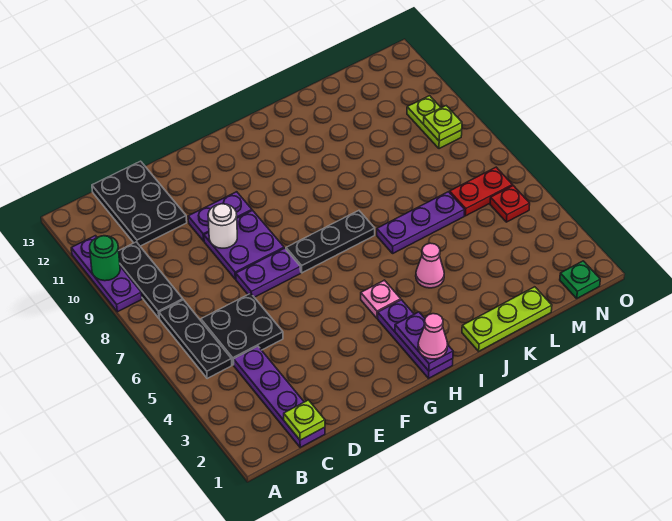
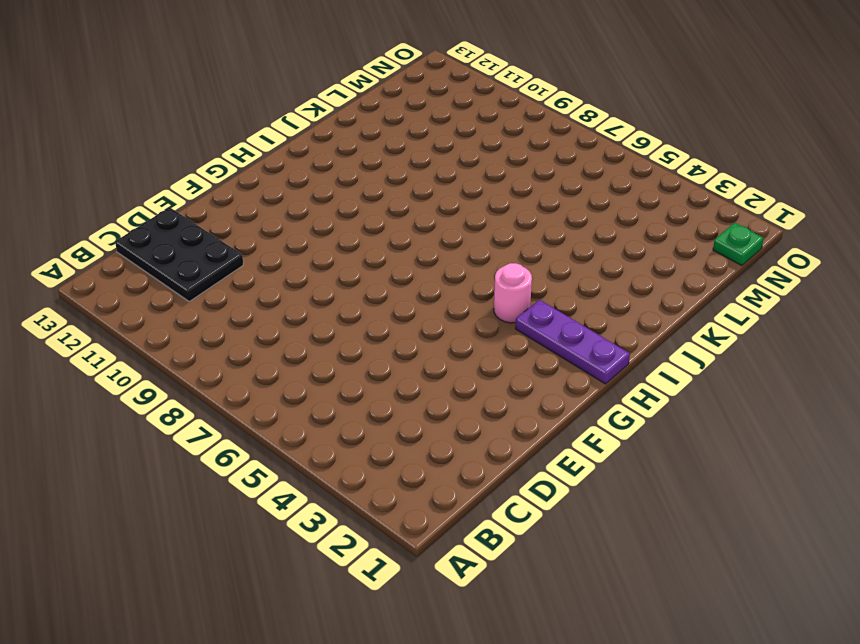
pink 1x1 round brick [494,263,532,323] -> pink 1x1 plate [361,280,401,318]
none -> purple 1x3 plate [71,236,142,312]
none -> black 1x3 plate [159,300,232,379]
none -> black 1x3 plate [119,242,183,318]

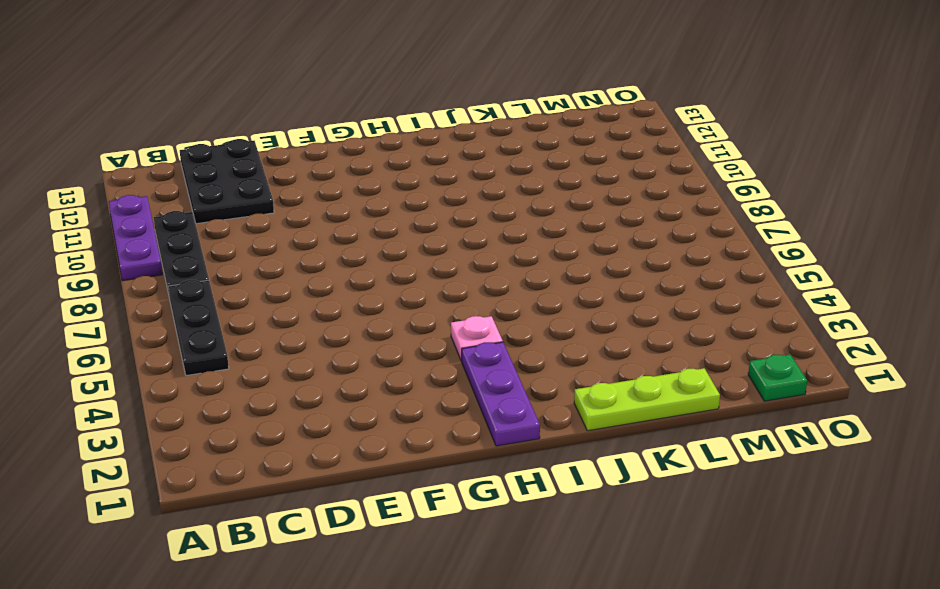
none -> purple 1x4 plate [234,346,325,447]
none -> black 2x2 plate [201,293,283,365]
none -> purple 1x2 plate [236,248,301,297]

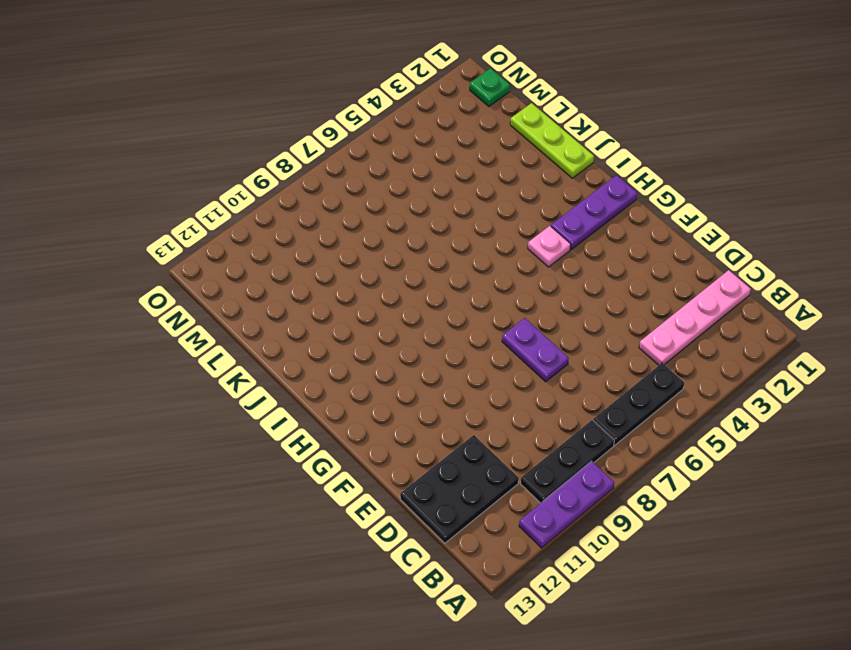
pink 1x4 plate [639,270,751,365] -> purple 1x4 plate [234,346,325,447]
none -> black 2x2 plate [201,293,283,365]
none -> purple 2x2 plate [204,210,284,279]
none -> purple 1x2 plate [188,192,252,241]

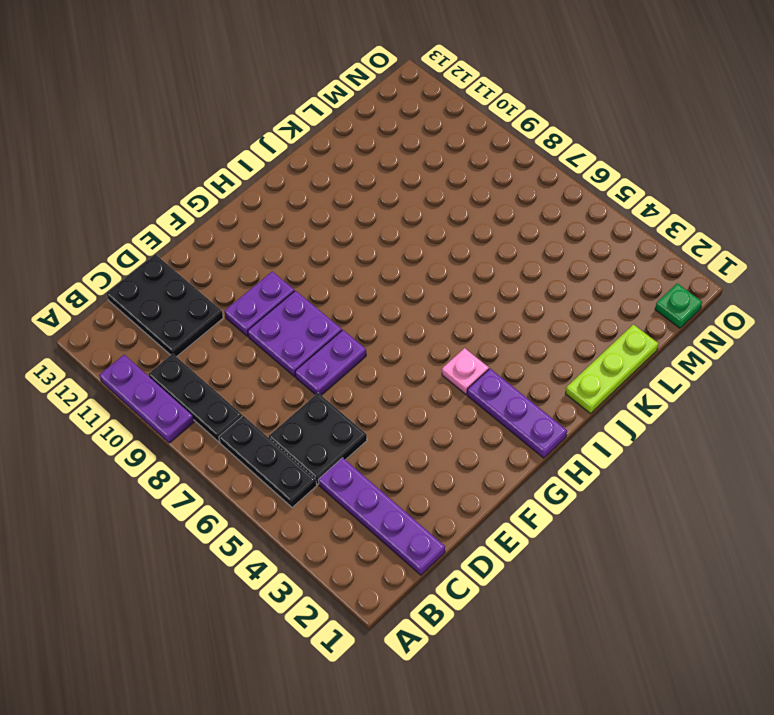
none -> black 1x3 plate [286,211,375,273]
none -> pink 1x1 cone [416,243,444,288]
none -> purple 1x3 plate [377,192,465,253]

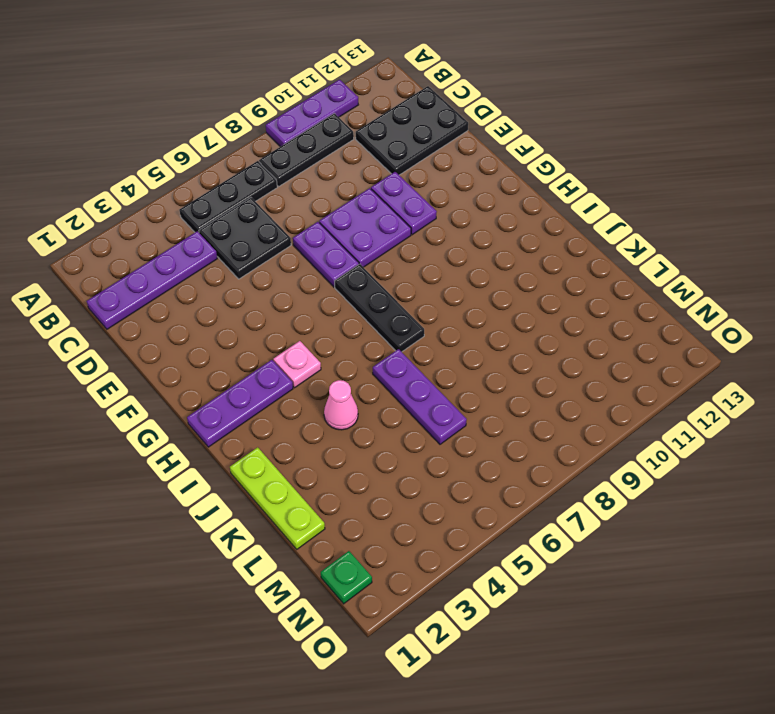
none -> red 1x2 plate [450,167,512,216]
none -> red 1x1 plate [490,186,530,222]
none -> lime 1x2 plate [407,96,462,149]

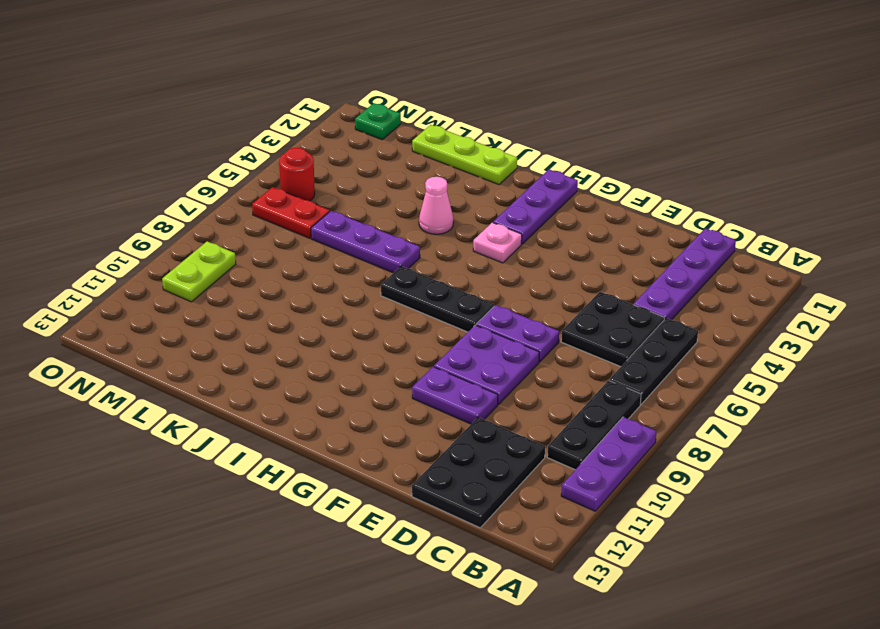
red 1x1 round brick [279,148,315,201] -> red 1x1 plate [490,186,530,222]
none -> green 1x1 round brick [90,236,120,281]
none -> lime 1x1 plate [284,400,325,440]
none -> white 1x1 round brick [208,204,237,248]

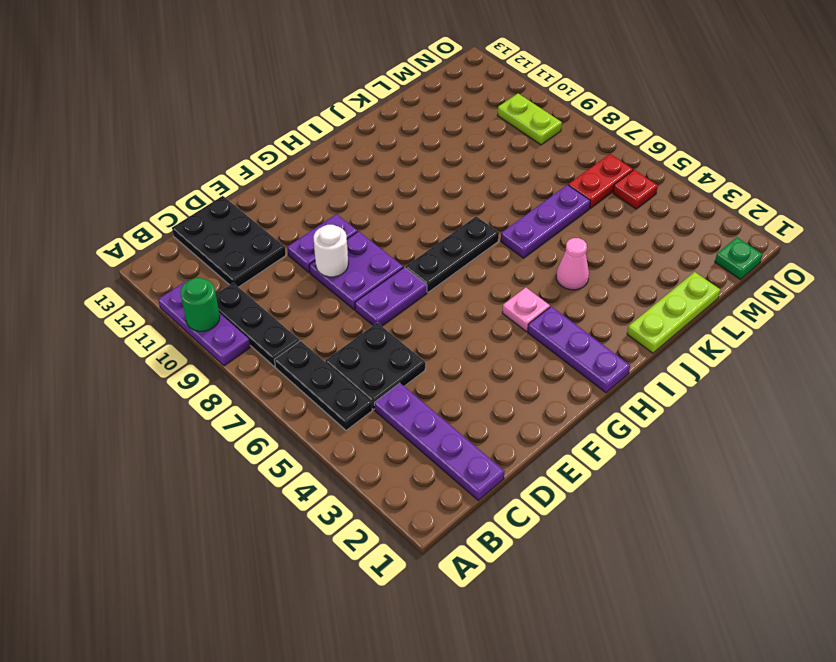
none -> lime 1x1 plate [284,400,325,440]
none -> purple 1x2 plate [395,312,453,371]
none -> lime 1x1 plate [424,106,462,141]

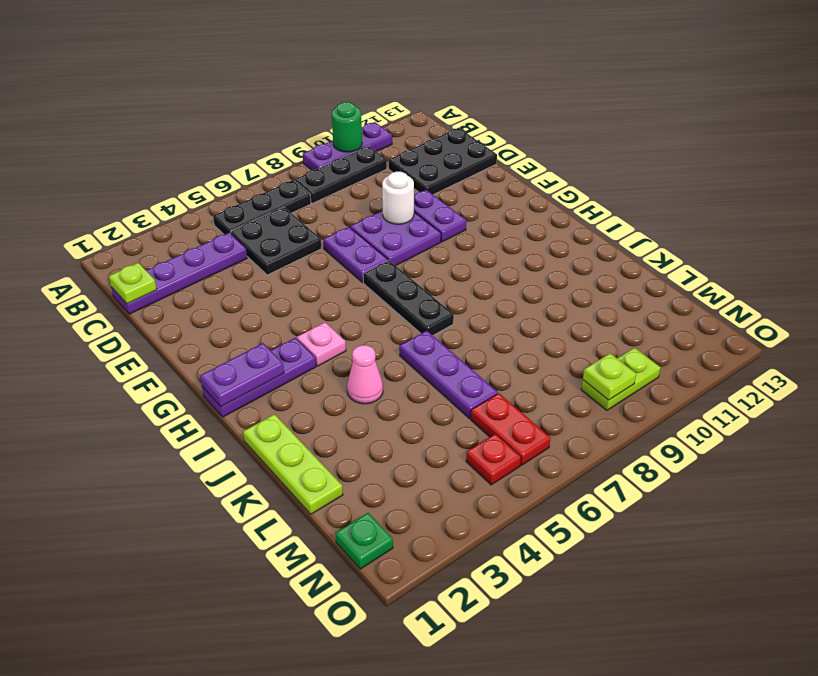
none -> pink 1x1 cone [418,314,448,359]

